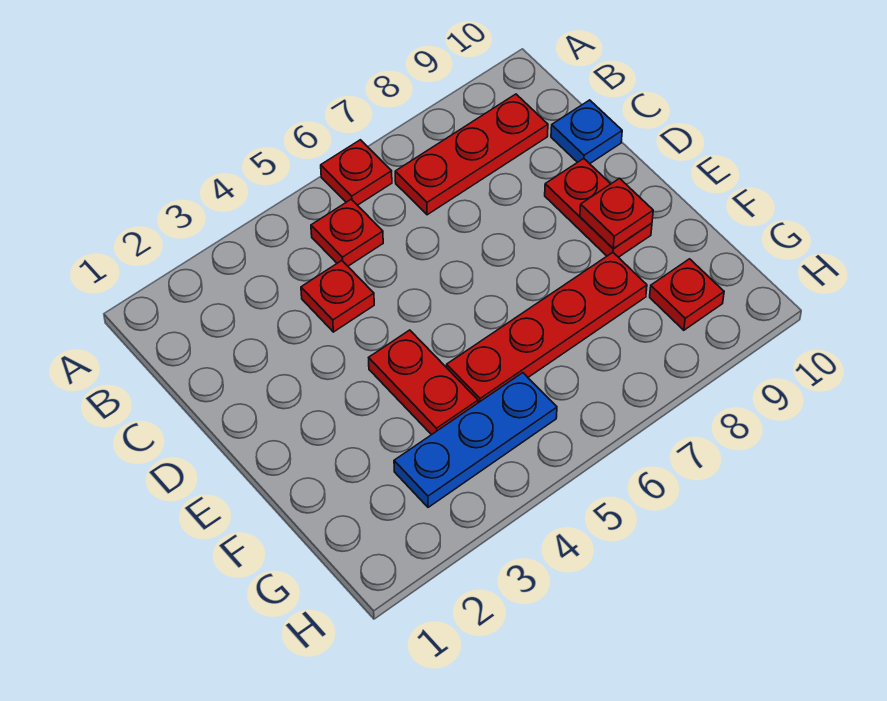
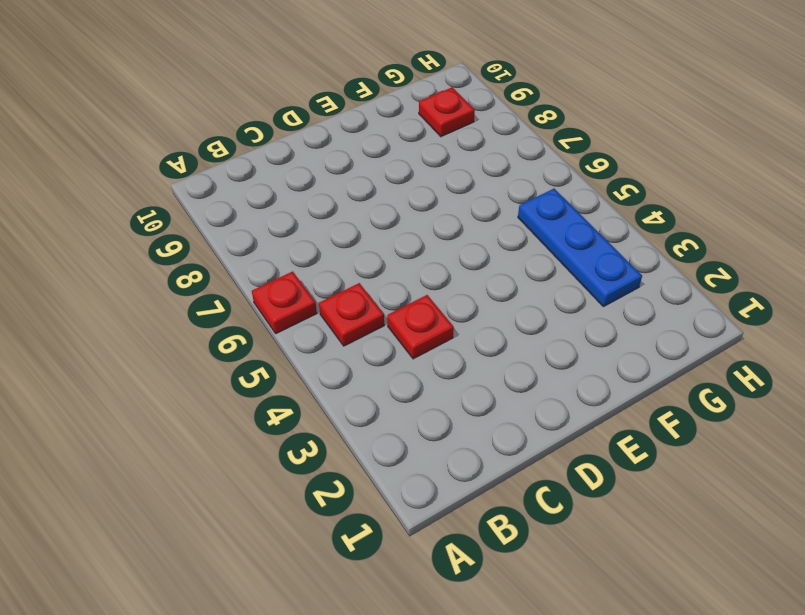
none -> red 1x3 plate [395,94,548,215]
none -> blue 1x1 plate [551,100,622,164]

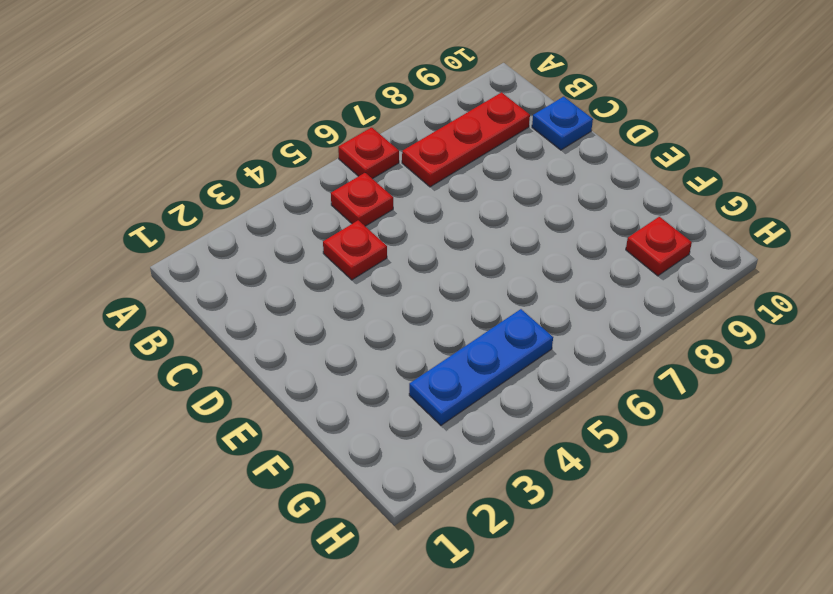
none -> red 1x2 plate [545,159,652,257]
none -> red 1x2 plate [369,330,478,435]

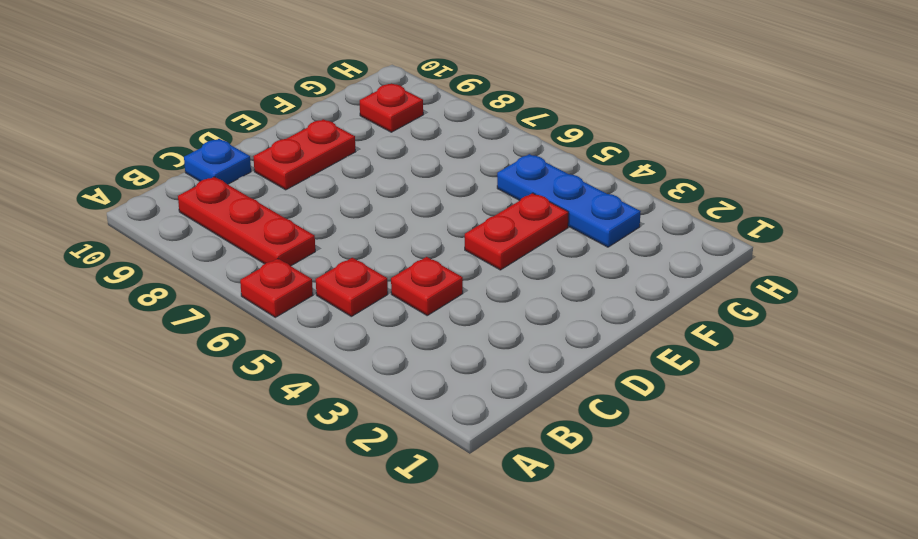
none -> red 1x4 plate [447,253,647,403]
none -> red 1x1 plate [580,178,653,248]

